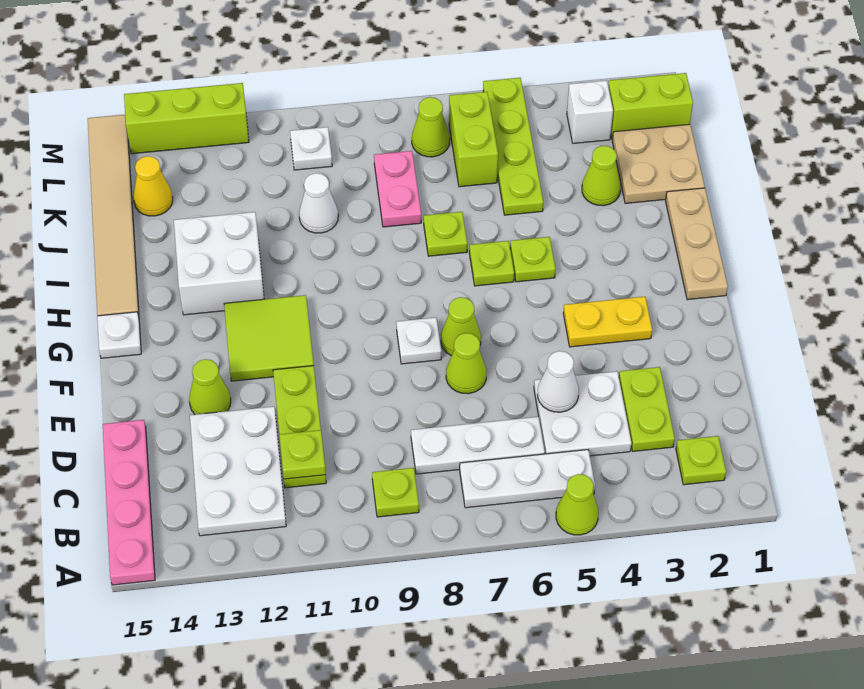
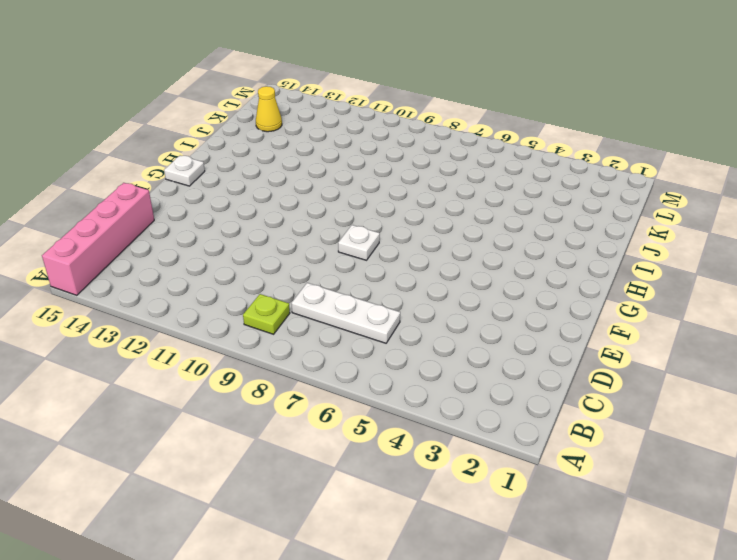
pink 1x4 brick [42,183,154,295] -> pink 1x4 plate [103,420,155,585]
none -> lime 1x1 cone [556,474,598,535]
none -> lime 1x1 plate [676,436,726,485]
none -> white 1x3 plate [460,450,595,508]
none -> white 2x3 plate [190,406,286,536]

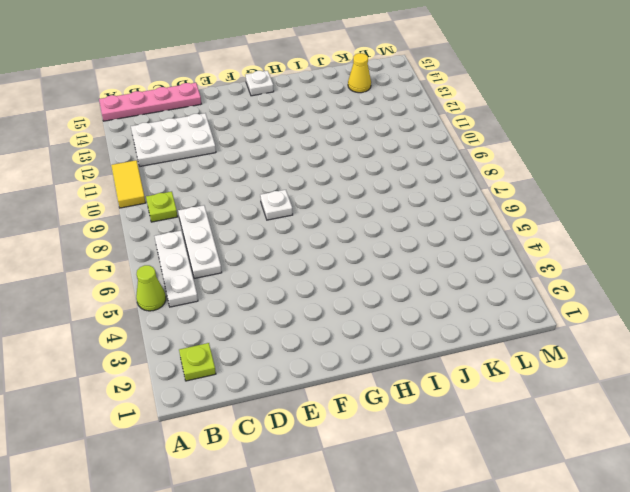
yellow 1x2 tile [111,160,146,208] -> none
none -> lime 1x2 plate [619,367,675,451]
none -> white 2x2 plate [534,371,632,456]
none -> lime 1x3 plate [273,366,326,488]
none -> lime 1x1 cone [446,333,487,394]

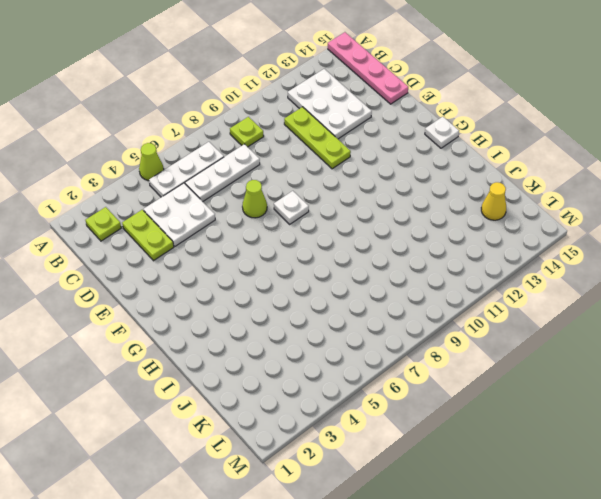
none -> lime 1x1 cone [189,359,231,414]
none -> yellow 1x2 plate [563,297,652,347]
none -> lime 1x1 cone [441,297,481,356]
none -> lime 2x2 tile [224,295,314,381]

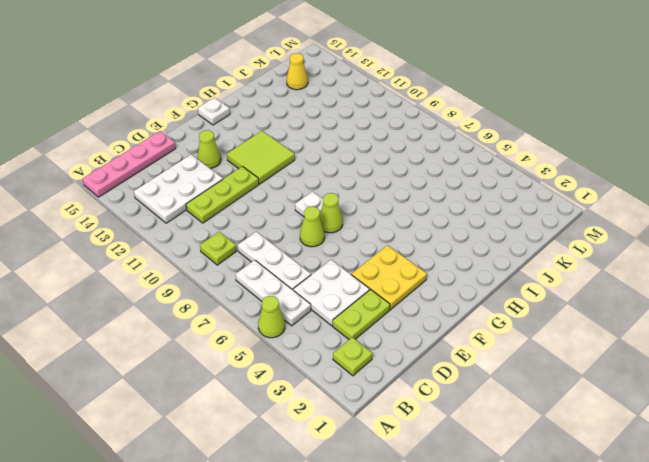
yellow 2x2 plate [351,245,427,310] -> yellow 1x2 plate [563,297,652,347]
none -> tan 1x3 plate [666,188,728,300]
none -> lime 1x1 plate [510,237,556,282]
none -> lime 1x1 plate [469,241,514,286]
none -> white 2x2 brick [174,212,264,315]

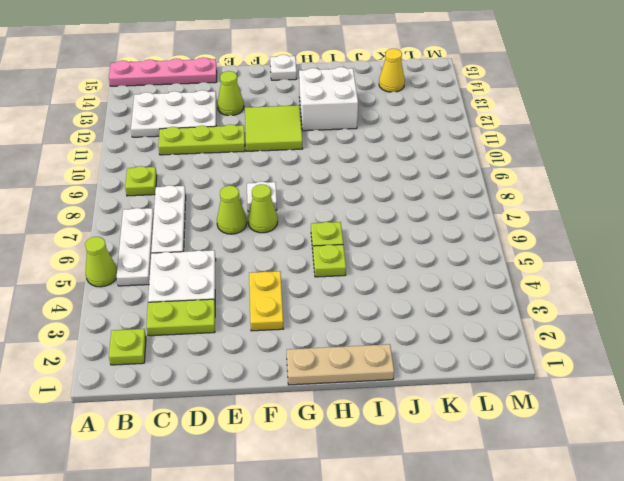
none -> tan 1x6 tile [88,115,139,316]
none -> lime 1x1 plate [424,212,467,256]
none -> tan 2x2 plate [612,124,705,203]
none -> lime 1x1 cone [582,146,621,206]

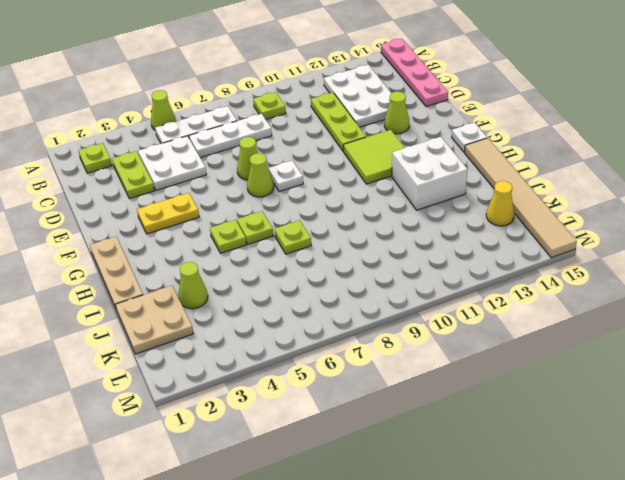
none -> lime 1x4 plate [483,78,543,215]
none -> pink 1x2 plate [374,151,421,227]
none -> white 1x1 cone [299,173,338,233]
none -> lime 1x2 brick [449,92,498,187]

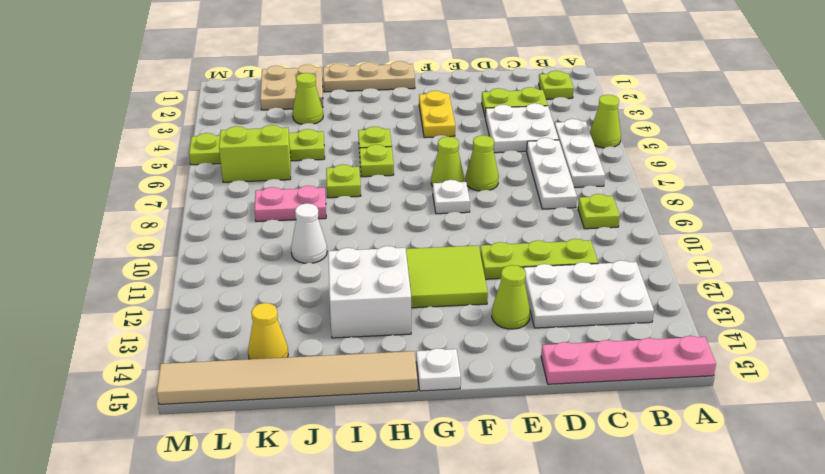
none -> lime 1x2 brick [608,73,693,139]
none -> white 1x1 brick [567,80,613,143]
none -> lime 1x1 cone [412,97,450,157]
none -> white 1x1 plate [290,127,332,170]

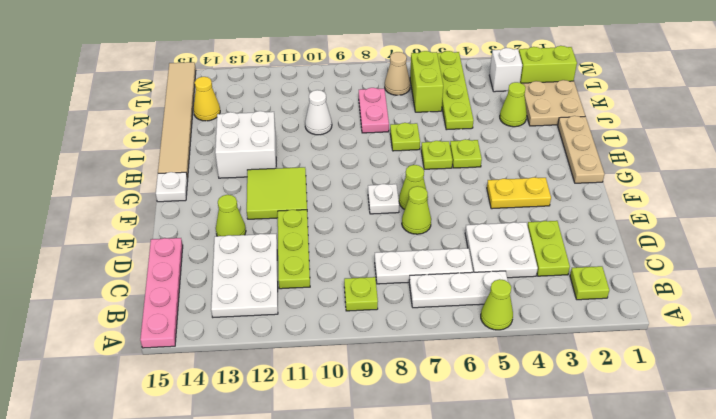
tan 1x1 cone [385,52,410,95] -> lime 1x1 cone [412,97,450,157]
none -> white 1x1 plate [290,127,332,170]
none -> lime 1x3 brick [124,83,249,154]
none -> lime 1x1 plate [279,430,326,479]
none -> white 1x1 cone [538,351,579,412]

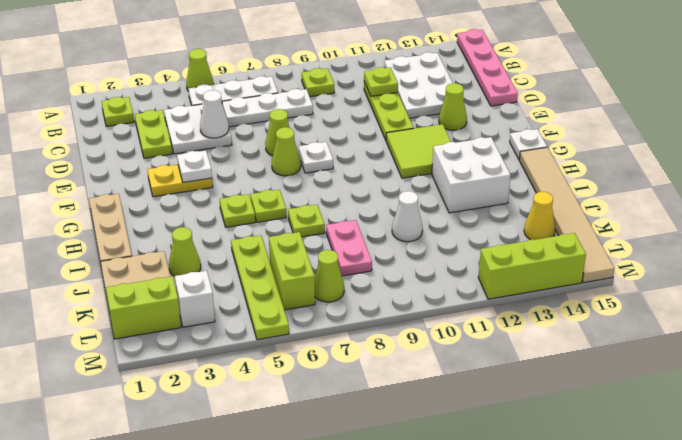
white 1x1 plate [177,151,212,182] -> white 1x1 plate moved to [290,127,332,170]

